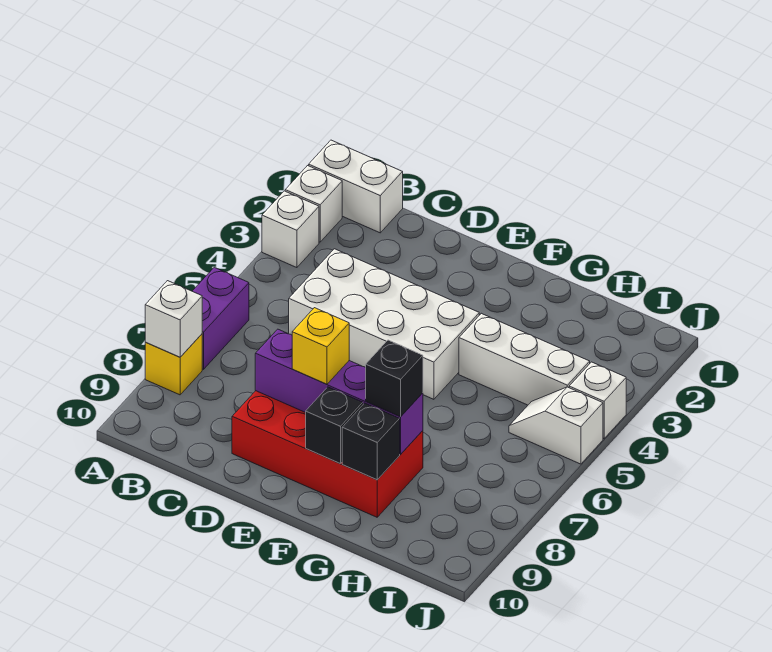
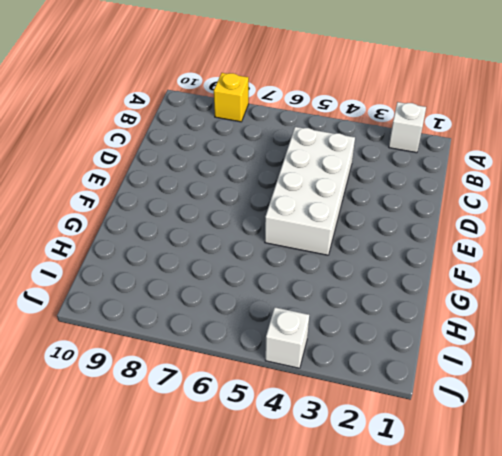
none -> white 1x2 brick [309,140,403,233]
none -> white 1x1 brick [262,191,319,268]
none -> purple 1x2 brick [192,267,249,369]

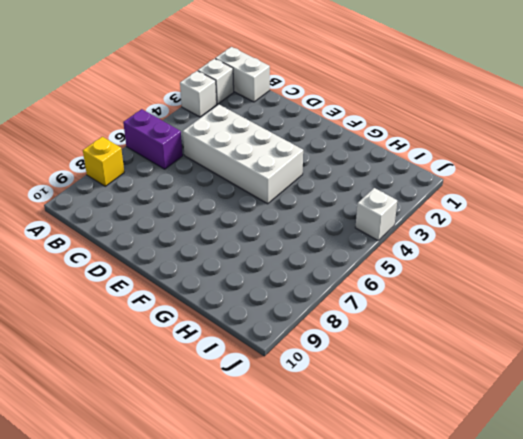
purple 1x2 brick [123,109,183,169] -> purple 1x2 brick turned to [192,267,249,369]
none -> red 2x4 brick [232,391,423,517]
none -> white 1x3 brick [459,313,590,405]
none -> white 1x2 slope [509,387,603,464]

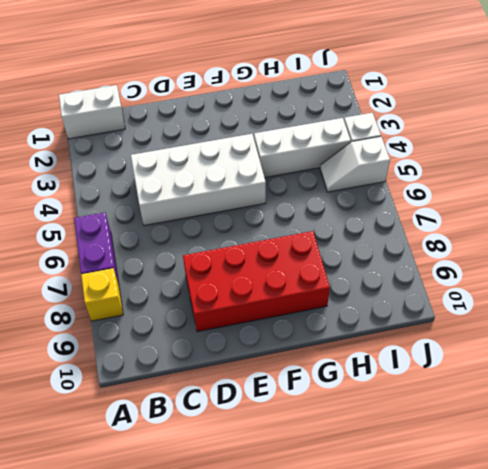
none -> white 1x1 brick [285,166,342,242]
none -> white 1x1 brick [262,191,319,268]
none -> white 1x1 brick [145,281,202,357]

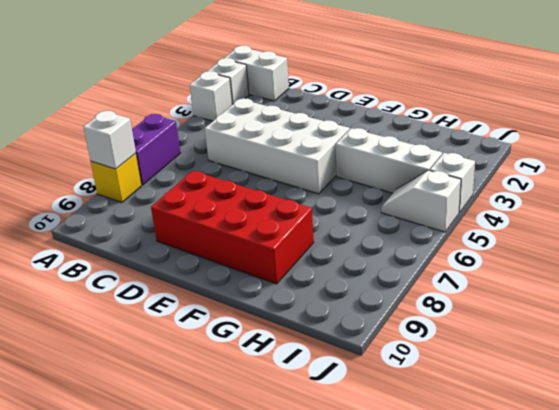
none -> purple 1x4 brick [255,329,423,454]
none -> black 1x1 brick [306,387,363,464]
none -> black 1x1 brick [342,403,400,480]

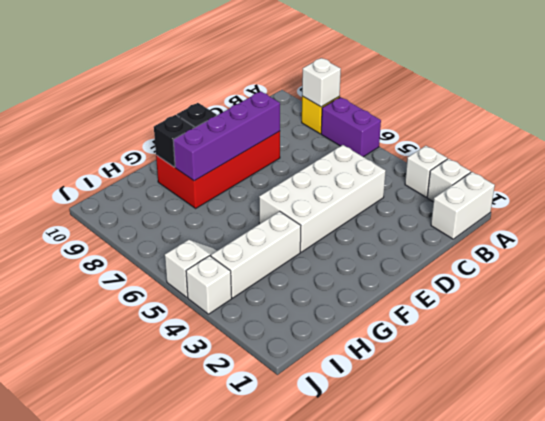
none -> yellow 1x1 brick [292,308,349,384]
none -> black 1x1 brick [366,340,423,417]

